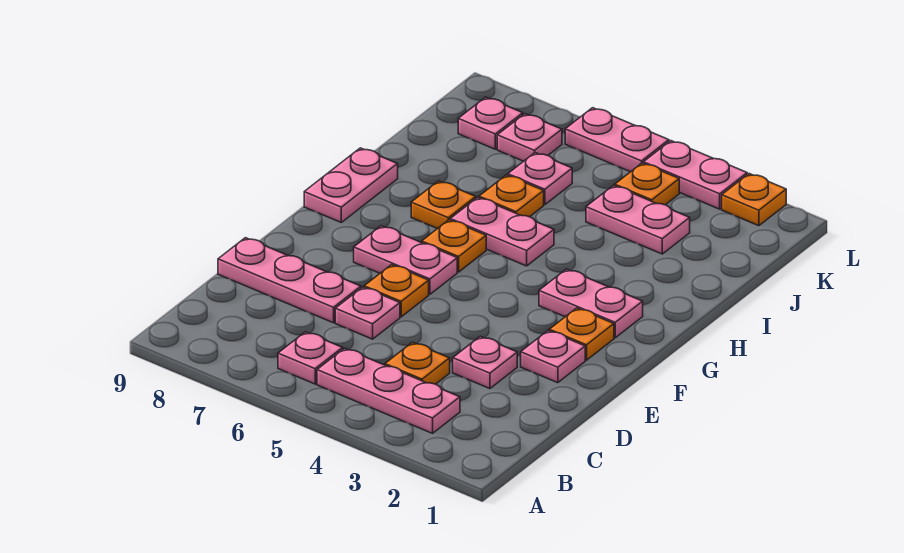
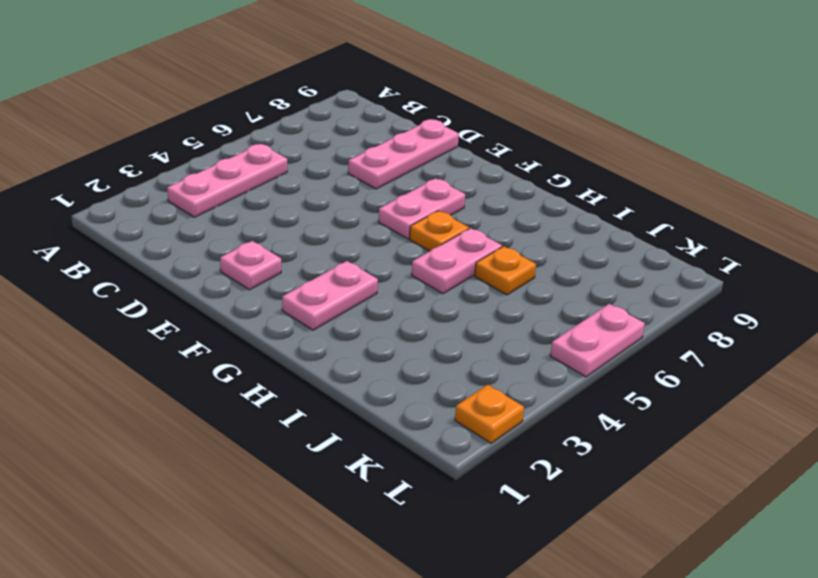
none -> pink 1x1 plate [278,332,343,384]
none -> orange 1x1 plate [385,342,450,384]
none -> pink 1x1 plate [453,336,517,389]

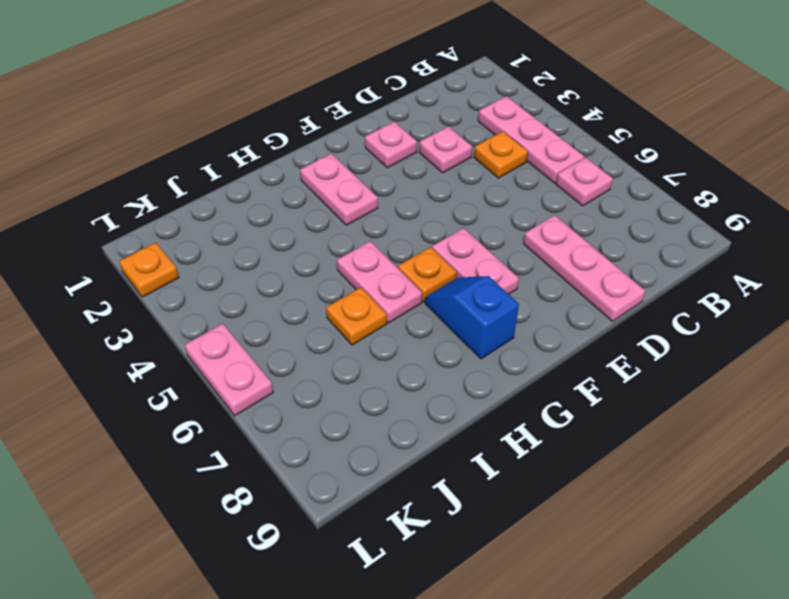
blue 1x2 slope [425,276,519,359] -> none
none -> pink 1x1 plate [335,287,400,339]
none -> orange 1x1 plate [364,265,429,317]
none -> orange 1x1 plate [549,308,614,360]

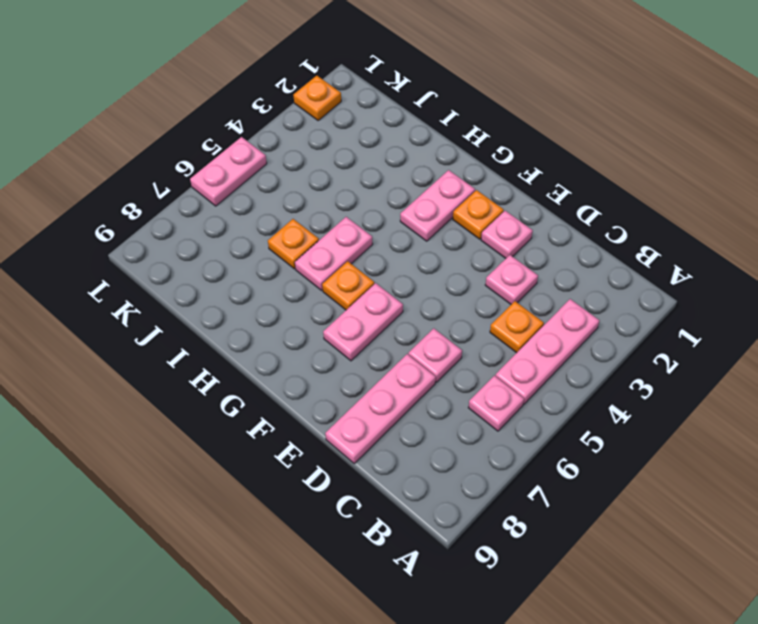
none -> orange 1x1 plate [364,265,429,317]
none -> pink 1x2 plate [304,148,398,222]
none -> orange 1x1 plate [411,181,476,229]

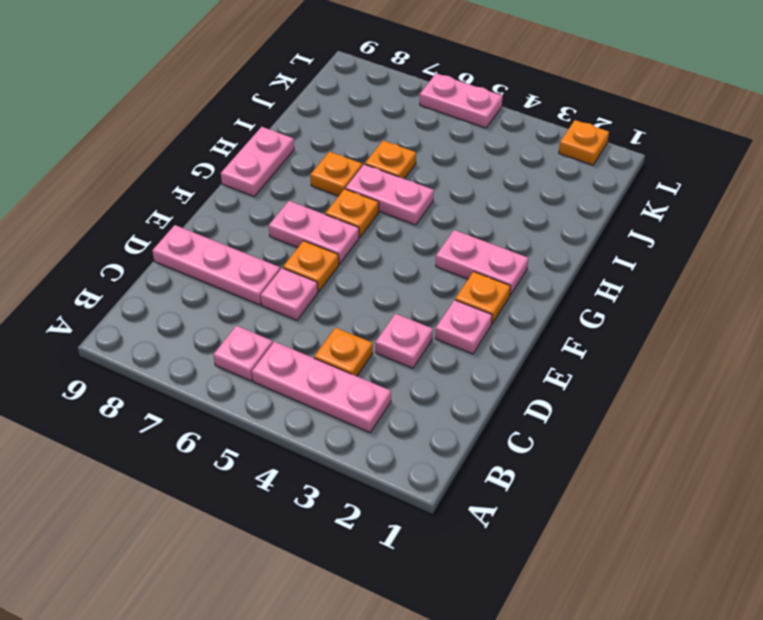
none -> pink 1x2 plate [586,185,690,254]
none -> pink 1x1 plate [508,153,572,205]
none -> orange 1x1 plate [615,163,679,205]

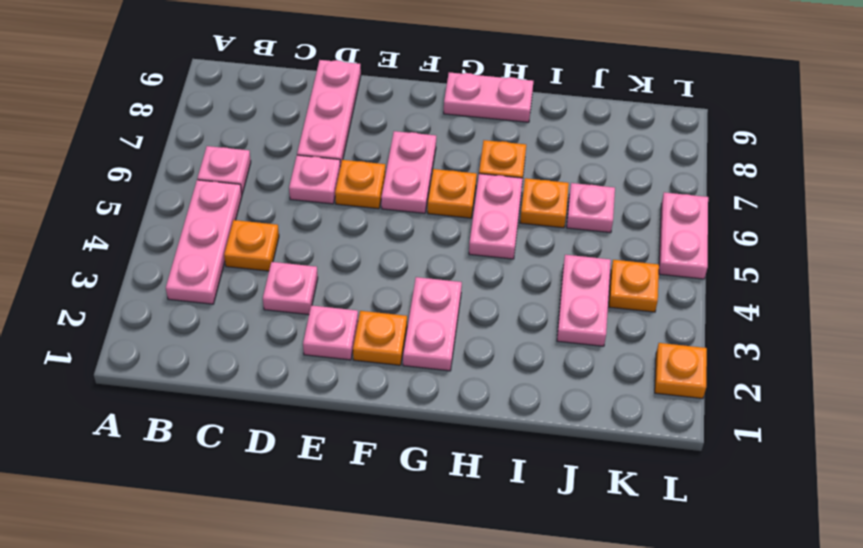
none -> pink 1x1 plate [497,114,562,161]
none -> pink 1x1 plate [458,97,523,149]
none -> pink 1x2 plate [643,141,747,209]

